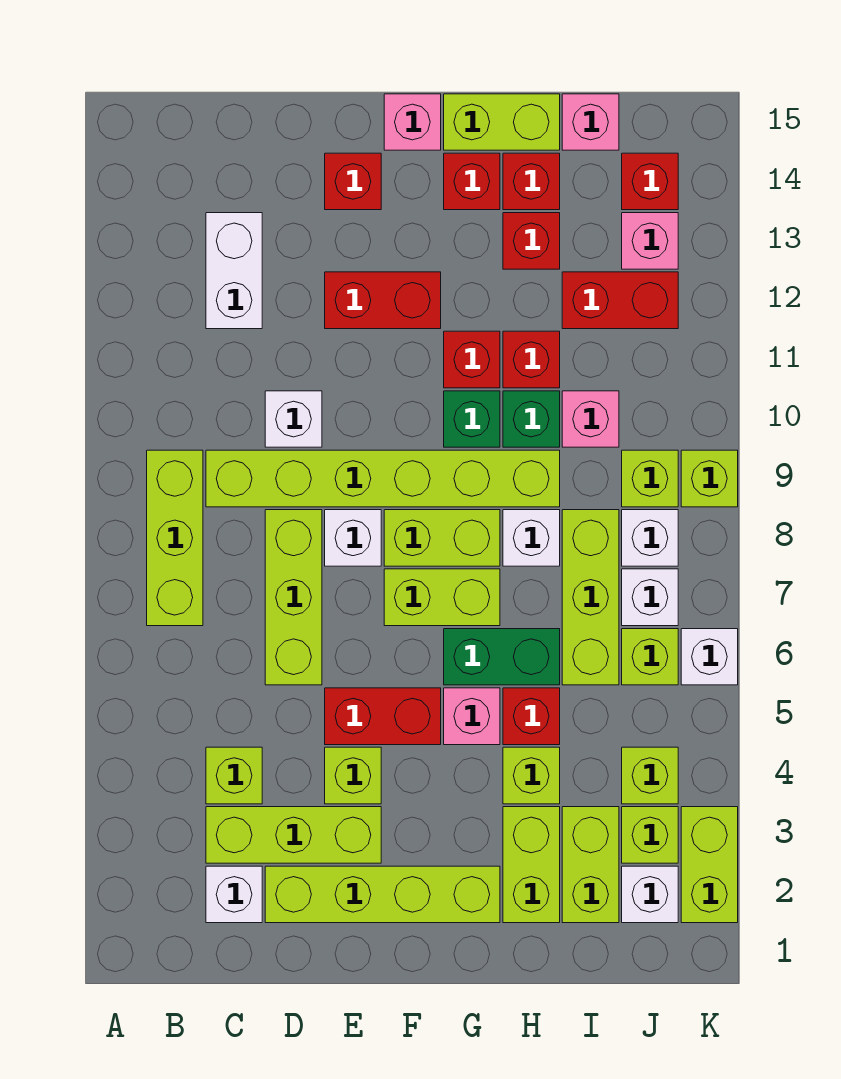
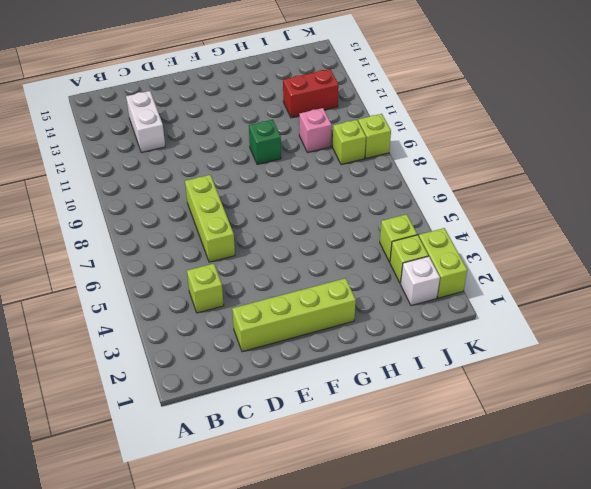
none -> lime 1x3 brick [147,450,203,626]
none -> white 1x1 brick [206,866,262,923]
none -> lime 1x3 brick [206,807,381,863]
none -> lime 1x6 brick [206,450,560,507]

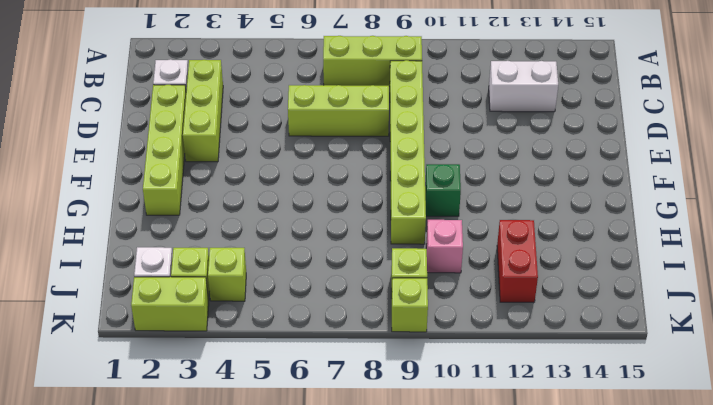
none -> lime 1x1 brick [206,747,262,804]
none -> white 1x1 brick [265,391,322,447]
none -> lime 1x1 brick [325,747,381,804]
none -> red 1x2 brick [325,688,441,745]

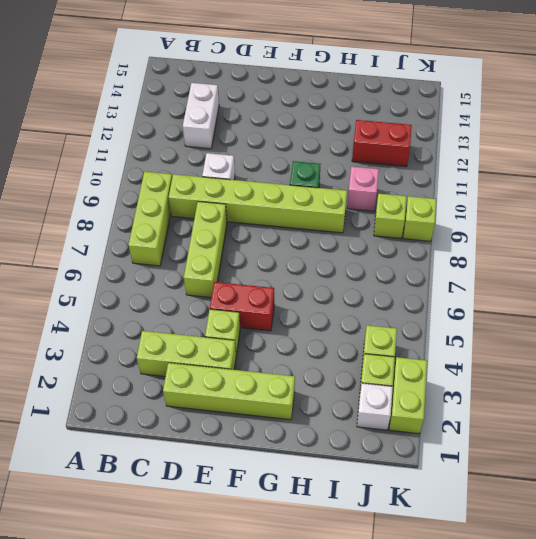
none -> white 1x1 brick [206,866,262,923]
none -> lime 1x1 brick [206,747,262,804]
none -> white 1x1 brick [325,510,381,566]
none -> red 1x2 brick [325,272,441,329]

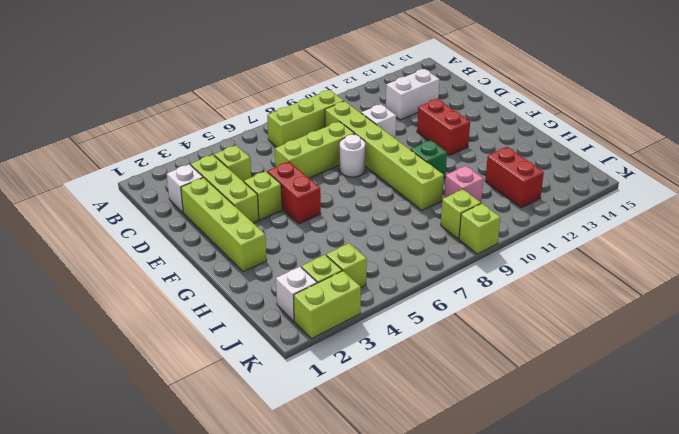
white 1x1 round brick [340,134,365,177] -> white 1x1 brick [325,510,381,566]
none -> red 1x1 brick [325,153,381,210]
none -> lime 1x2 brick [384,569,500,626]
none -> lime 1x2 brick [384,510,500,566]
none -> pink 1x1 brick [384,94,441,150]

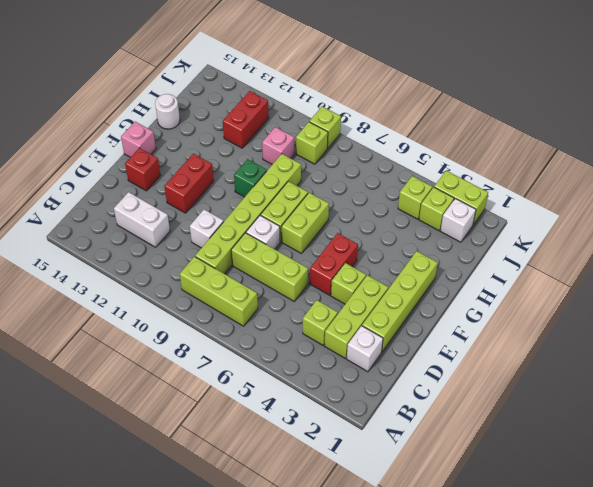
white 1x1 round brick [155,94,180,129] -> lime 1x2 brick [444,94,560,150]
none -> pink 1x1 brick [444,688,500,745]
none -> green 1x2 brick [444,629,560,685]
none -> red 1x1 brick [444,331,500,388]
none -> red 1x1 brick [444,153,500,210]

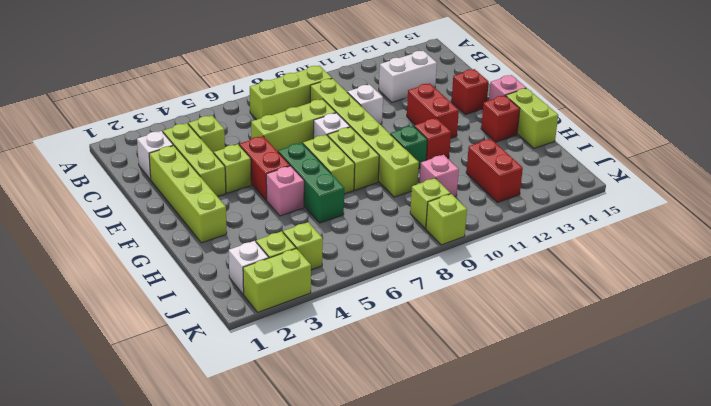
green 1x3 brick [278,143,344,223] -> green 1x2 brick [444,629,560,685]
none -> lime 1x2 brick [503,807,560,923]
none -> lime 1x1 brick [503,747,560,804]
none -> red 1x1 brick [503,688,560,745]
none -> white 1x1 brick [503,510,560,566]

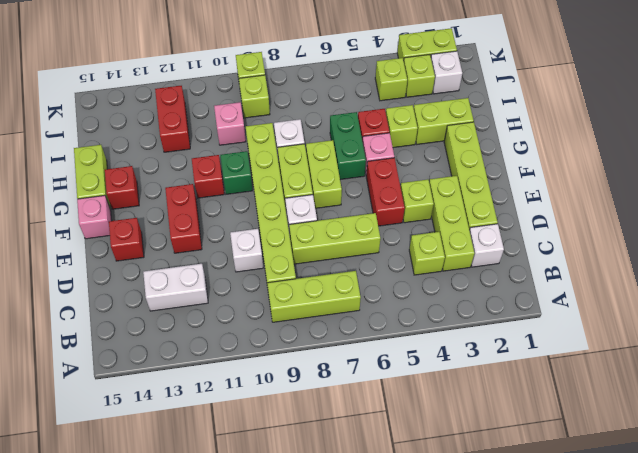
none -> green 1x1 brick [503,391,560,447]
none -> red 1x1 brick [503,331,560,388]
none -> red 1x1 brick [503,213,560,269]
none -> red 1x1 brick [503,153,560,210]

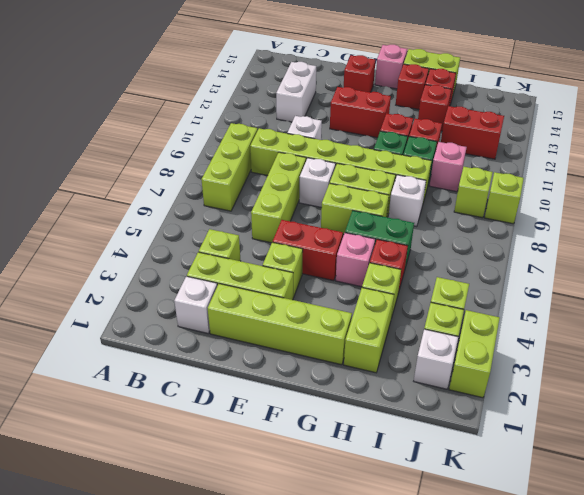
none -> lime 1x2 brick [562,807,619,923]
none -> lime 1x3 brick [562,510,619,685]
none -> pink 1x1 brick [562,94,619,150]
none -> lime 1x1 brick [622,629,678,685]

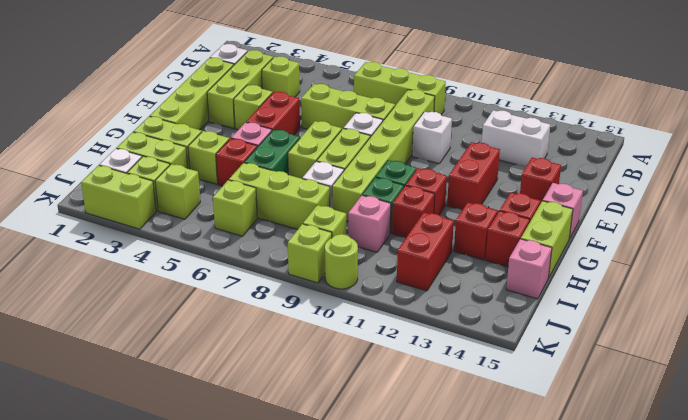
lime 1x1 round brick [325,234,358,289] -> none
none -> white 1x1 brick [622,569,678,626]
none -> white 1x1 brick [622,510,678,566]
none -> pink 1x1 brick [622,213,678,269]
none -> red 1x1 brick [622,153,678,210]

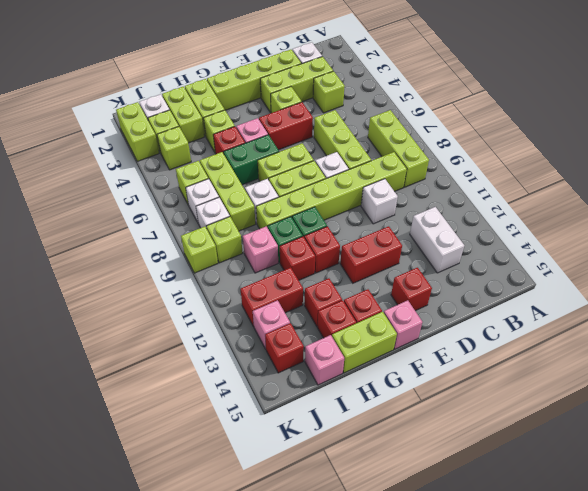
none -> white 1x1 brick [681,629,738,685]

